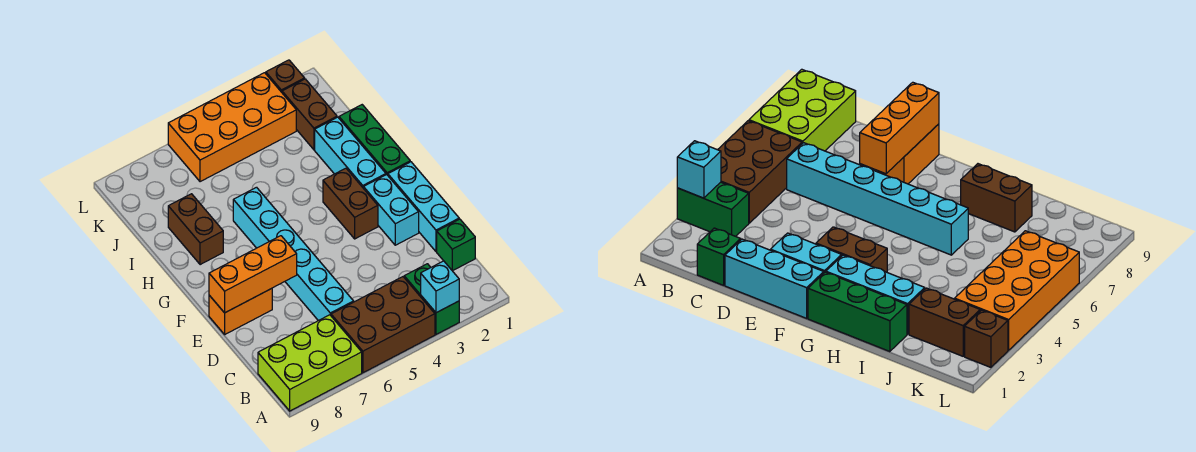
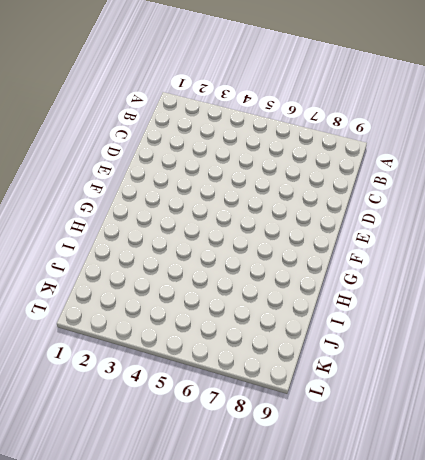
none -> green 1x2 brick [404,264,459,334]
none -> brown 2x3 brick [331,277,435,373]
none -> lime 2x3 brick [258,315,362,411]

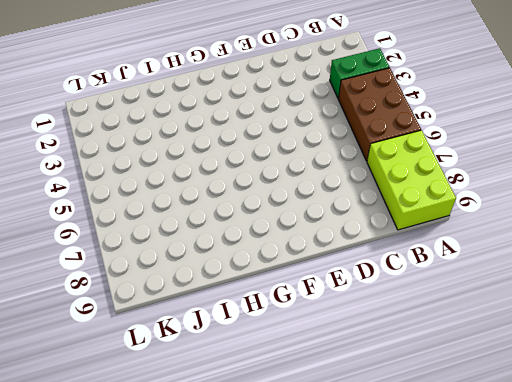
none -> green 1x1 brick [437,219,475,271]
none -> cyan 1x6 brick [233,187,354,321]
none -> cyan 1x3 brick [388,162,459,252]

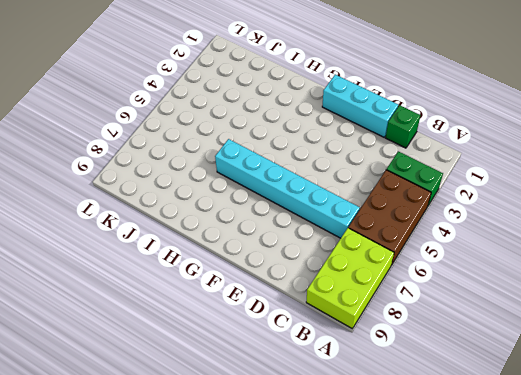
none -> cyan 1x2 brick [364,175,419,245]
none -> orange 1x2 brick [209,288,272,334]
none -> brown 1x2 brick [323,168,378,239]

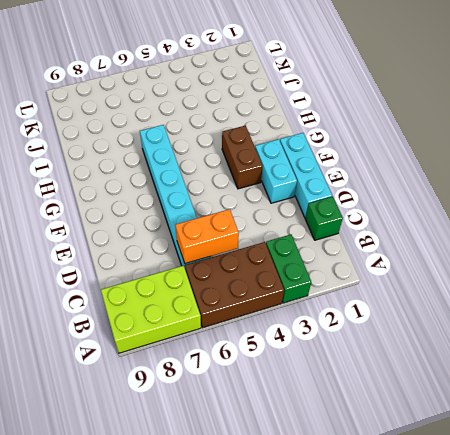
orange 1x2 brick [175,209,239,264] -> orange 1x2 brick moved to [209,288,272,334]
none -> green 1x3 brick [339,105,410,175]
none -> cyan 1x3 brick [315,117,386,188]
none -> brown 1x2 brick [168,194,223,265]

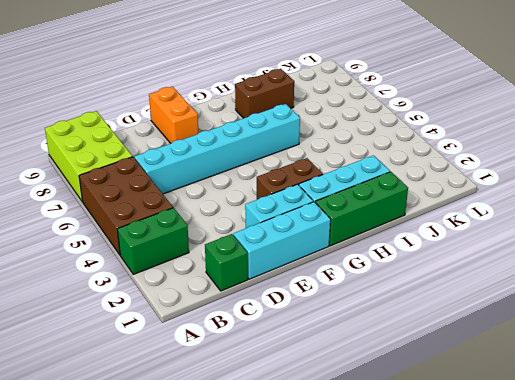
none -> brown 1x2 brick [282,79,337,150]
none -> orange 2x4 brick [168,73,296,182]
none -> brown 1x1 brick [266,60,305,92]

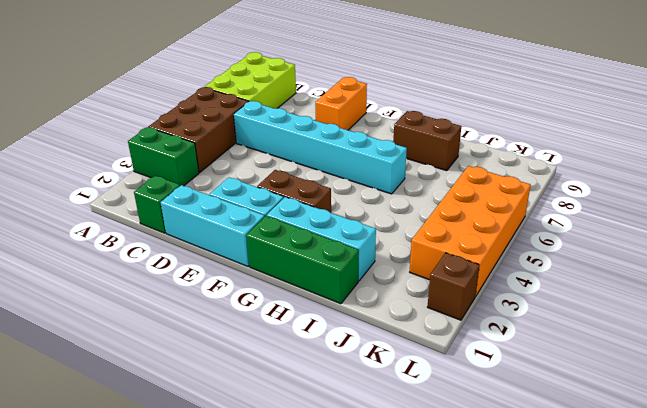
none -> brown 1x2 brick [282,79,337,150]
none -> cyan 1x1 brick [421,261,459,313]
none -> orange 1x3 brick [209,236,297,313]

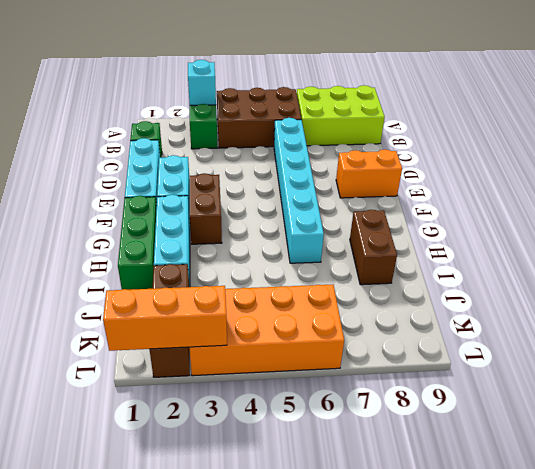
orange 1x3 brick [103,286,227,351] -> orange 1x3 brick moved to [209,236,297,313]

